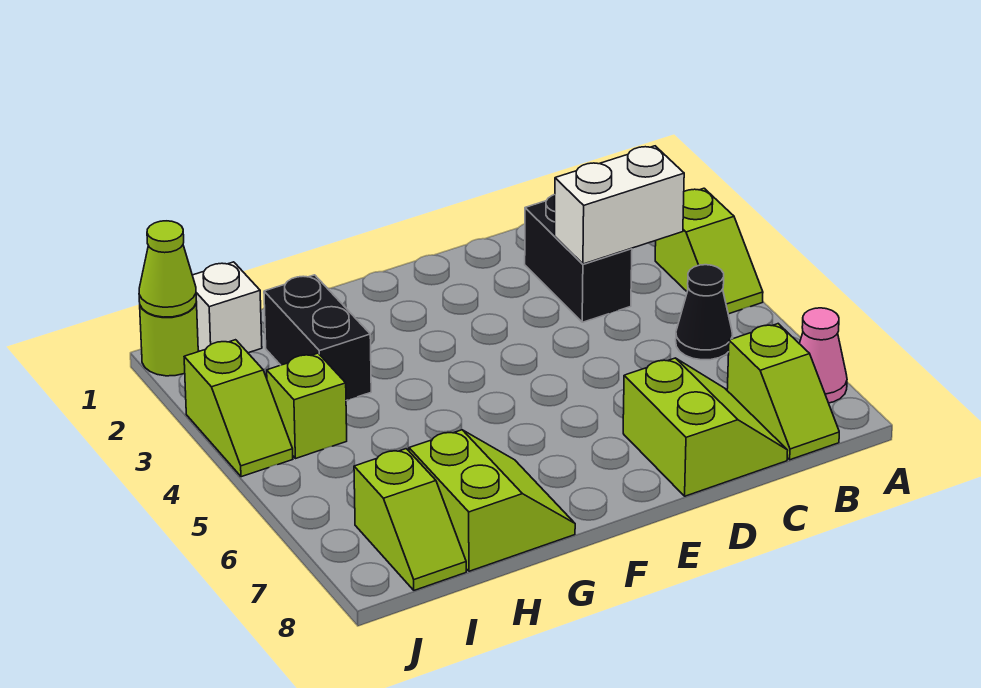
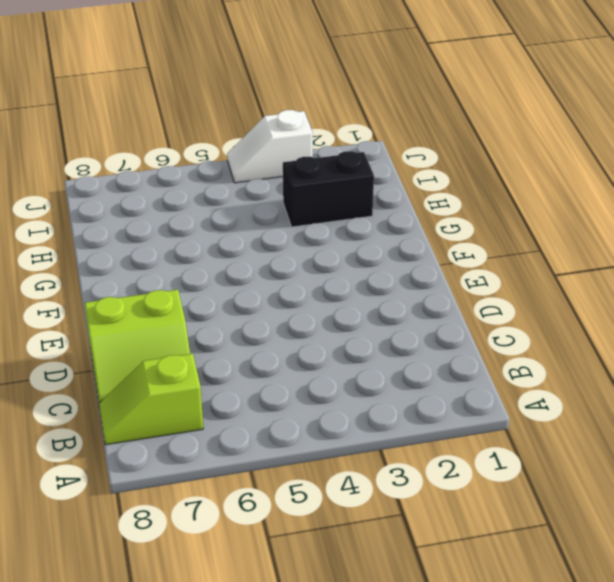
white 1x2 slope [227,110,313,183] -> lime 1x2 slope [184,340,293,477]
none -> lime 1x2 slope [655,188,763,314]
none -> pink 1x1 cone [799,308,847,403]
none -> black 1x1 cone [676,265,733,360]

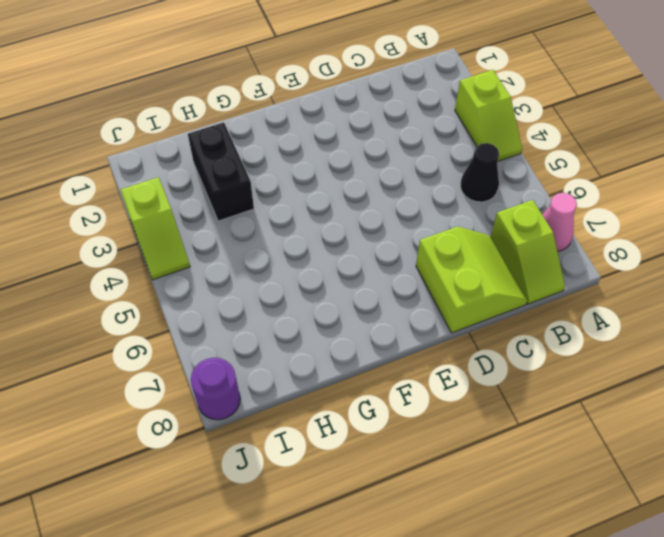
purple 1x1 round brick [191,358,240,420] -> none
none -> black 1x2 brick [525,195,632,322]
none -> lime 2x2 slope [409,430,575,571]
none -> white 1x1 brick [192,262,262,353]

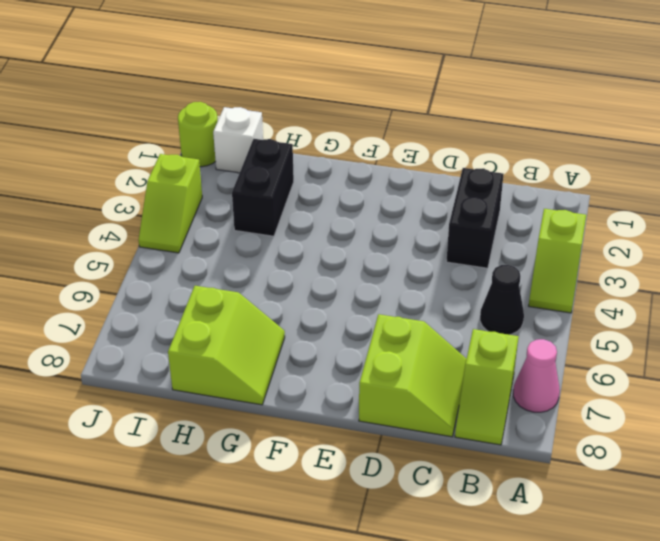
none -> lime 1x1 brick [267,353,347,459]
none -> lime 1x2 slope [354,449,466,590]
none -> white 1x2 brick [555,146,684,264]

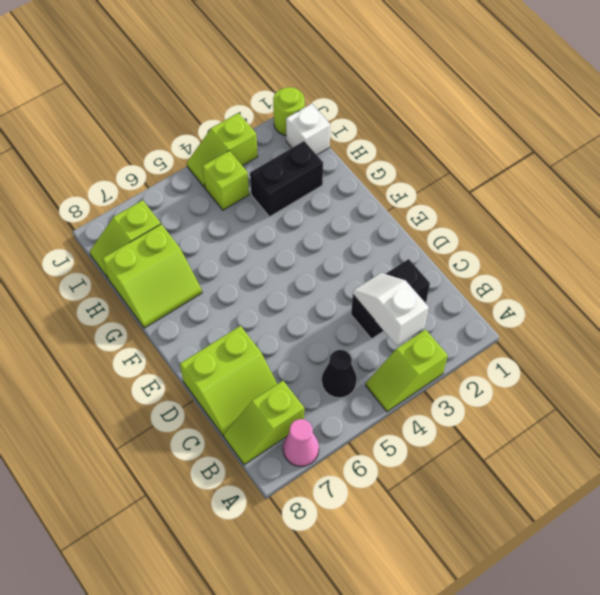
white 1x2 slope [353,273,429,346] -> white 1x2 brick [555,146,684,264]
none -> lime 1x1 cone [139,221,196,317]

